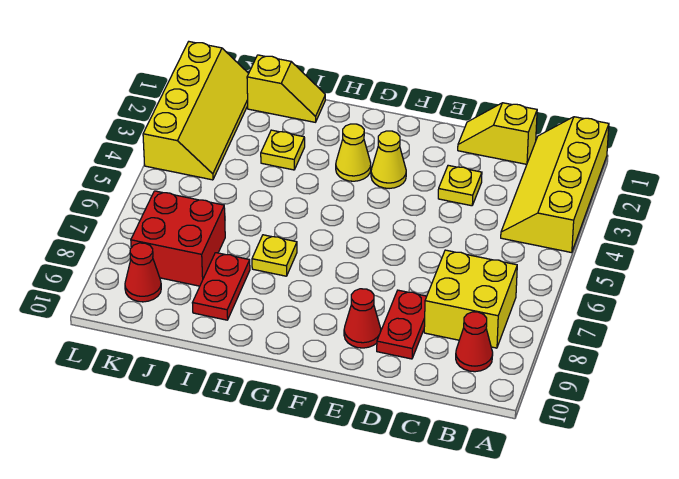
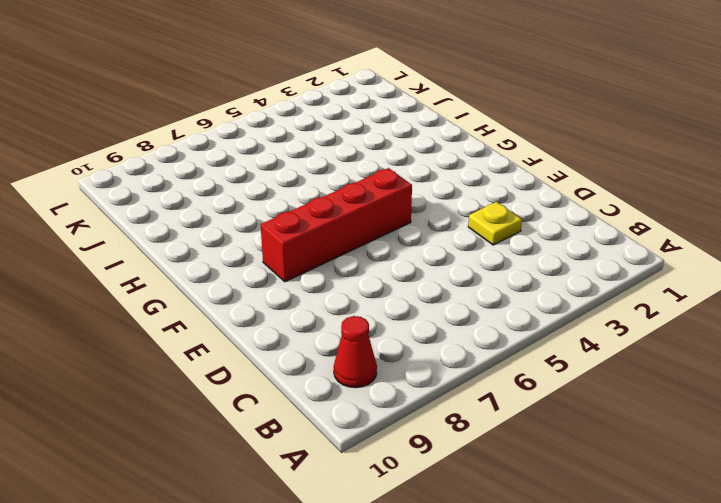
red 1x4 brick [260,168,412,282] -> none
none -> yellow 2x4 slope [501,117,609,253]
none -> yellow 2x2 brick [424,250,517,348]
none -> yellow 1x2 slope [458,103,537,164]

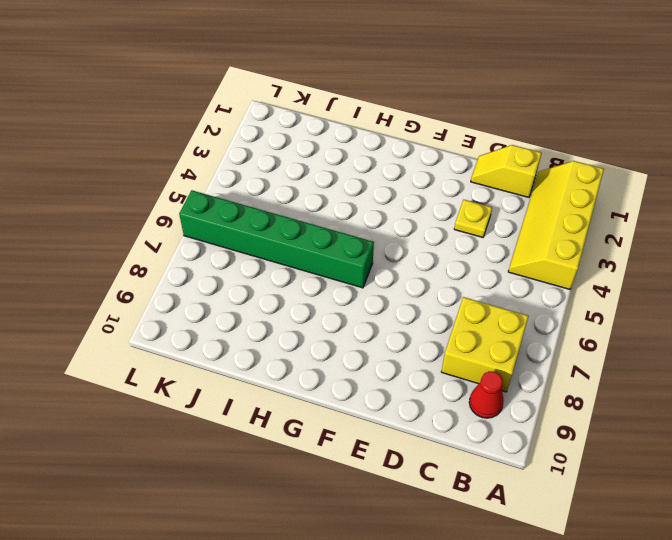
green 1x6 brick [179,190,374,288] -> none
none -> red 1x2 plate [377,290,427,359]
none -> red 1x1 cone [344,289,381,348]
none -> yellow 1x1 cone [371,131,406,189]

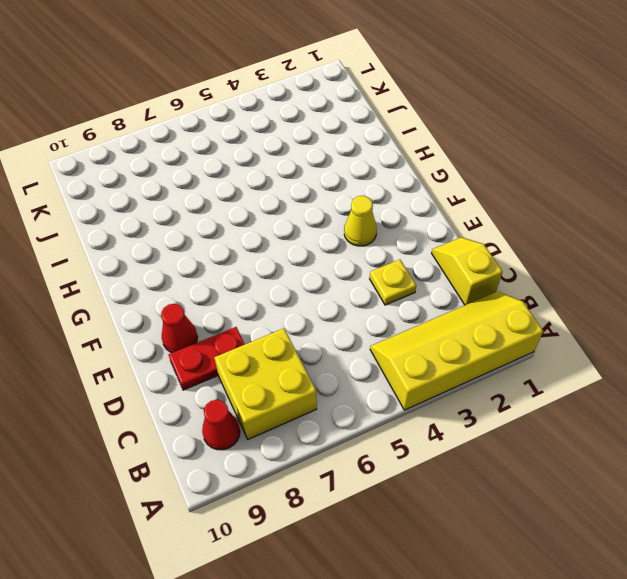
none -> yellow 1x1 cone [336,124,371,181]
none -> yellow 1x1 plate [252,235,297,276]
none -> yellow 1x2 slope [247,55,325,122]

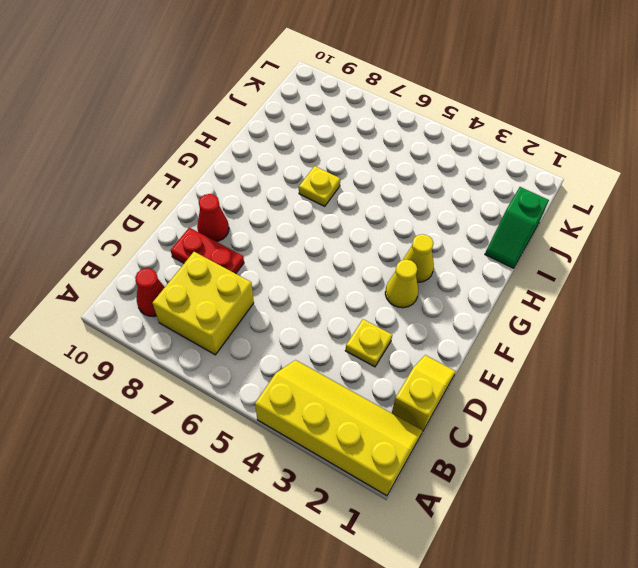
green 1x2 slope [485,187,549,268] -> yellow 1x2 slope [247,55,325,122]
none -> yellow 1x1 plate [261,130,305,170]
none -> red 1x2 plate [193,253,250,320]
none -> red 2x2 brick [131,191,225,286]

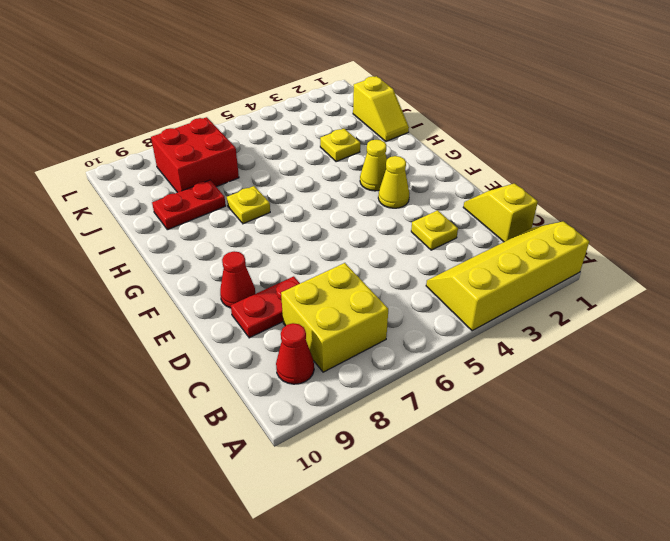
none -> yellow 2x4 slope [143,42,249,180]
none -> red 1x1 cone [125,243,161,302]

